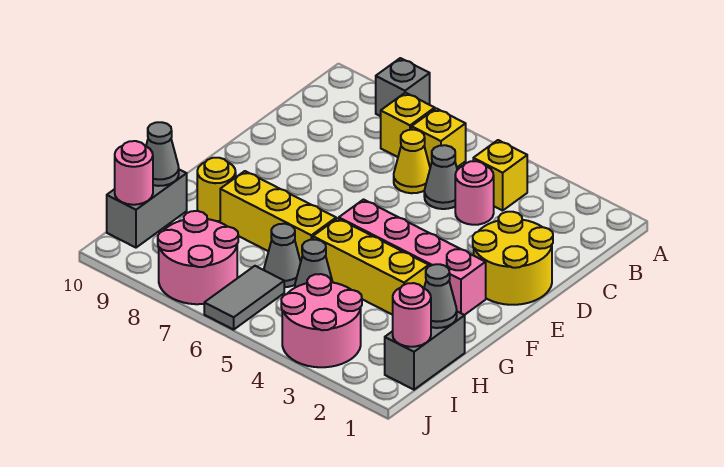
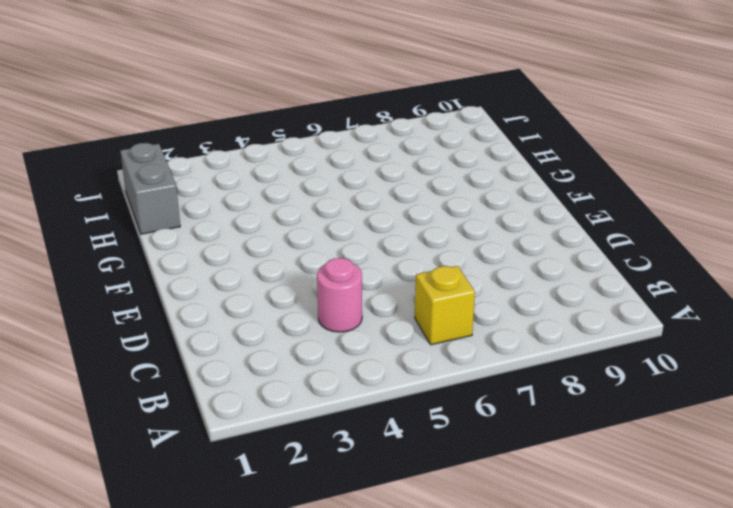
none -> grey 1x1 brick [376,58,430,116]
none -> yellow 1x1 brick [473,140,527,211]
none -> yellow 1x1 brick [381,93,435,157]

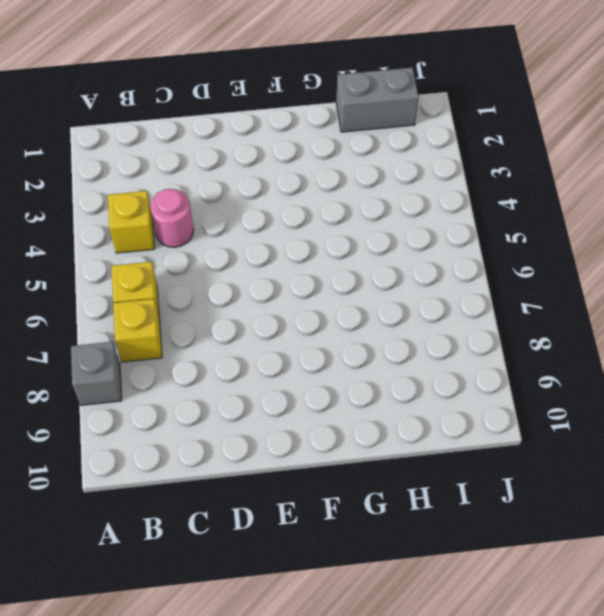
none -> grey 1x1 cone [424,145,457,209]
none -> yellow 1x1 cone [394,130,430,193]
none -> yellow 2x2 round brick [473,212,553,305]

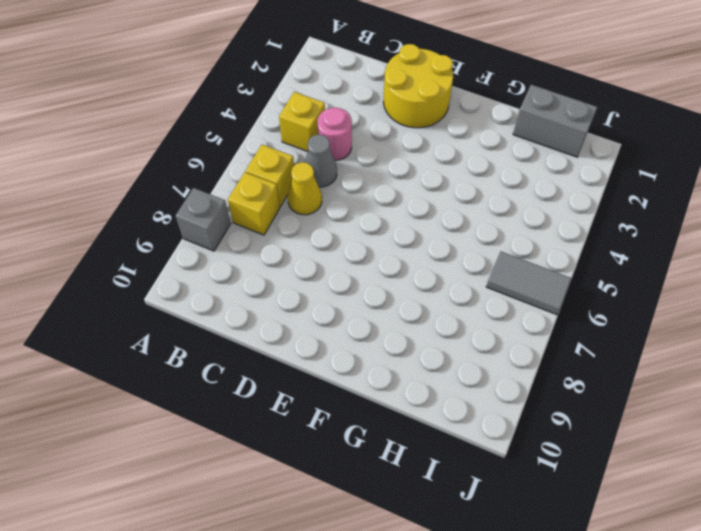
none -> pink 1x4 brick [339,200,486,315]
none -> yellow 1x3 brick [313,218,429,315]
none -> yellow 1x3 brick [220,171,336,262]

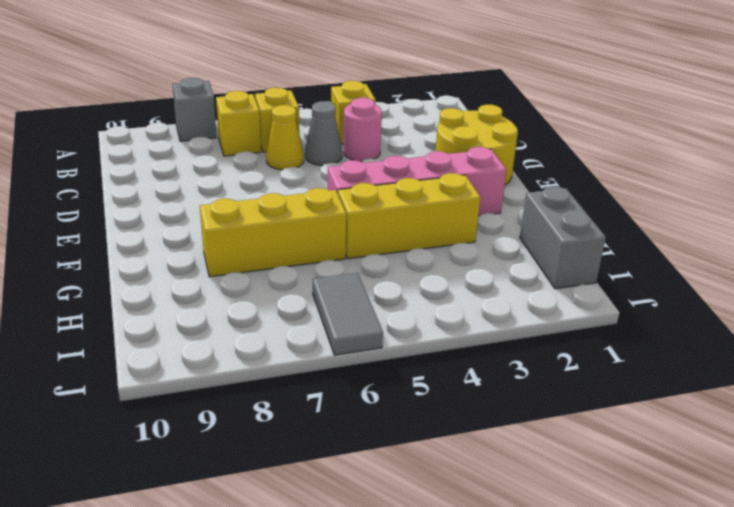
none -> yellow 1x1 round brick [197,158,236,221]
none -> grey 1x1 cone [295,240,332,287]
none -> grey 1x1 cone [264,224,301,287]

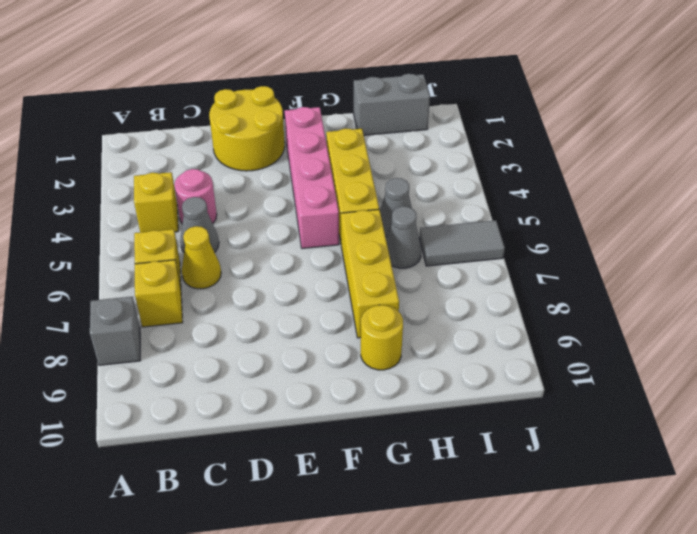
none -> grey 1x2 brick [107,170,187,248]
none -> pink 2x2 round brick [281,274,362,367]
none -> pink 2x2 round brick [158,211,238,304]

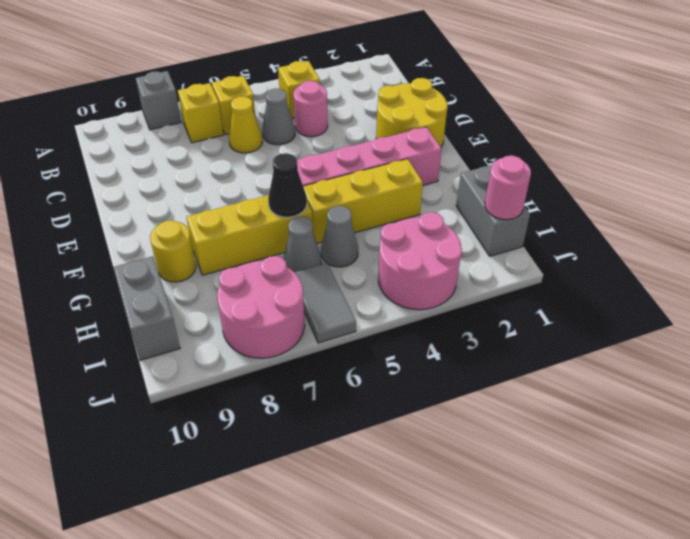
black 1x1 cone [268,153,307,217] -> none
none -> grey 1x1 cone [424,264,457,328]
none -> grey 1x1 cone [146,122,179,186]
none -> pink 1x1 round brick [115,141,153,205]

